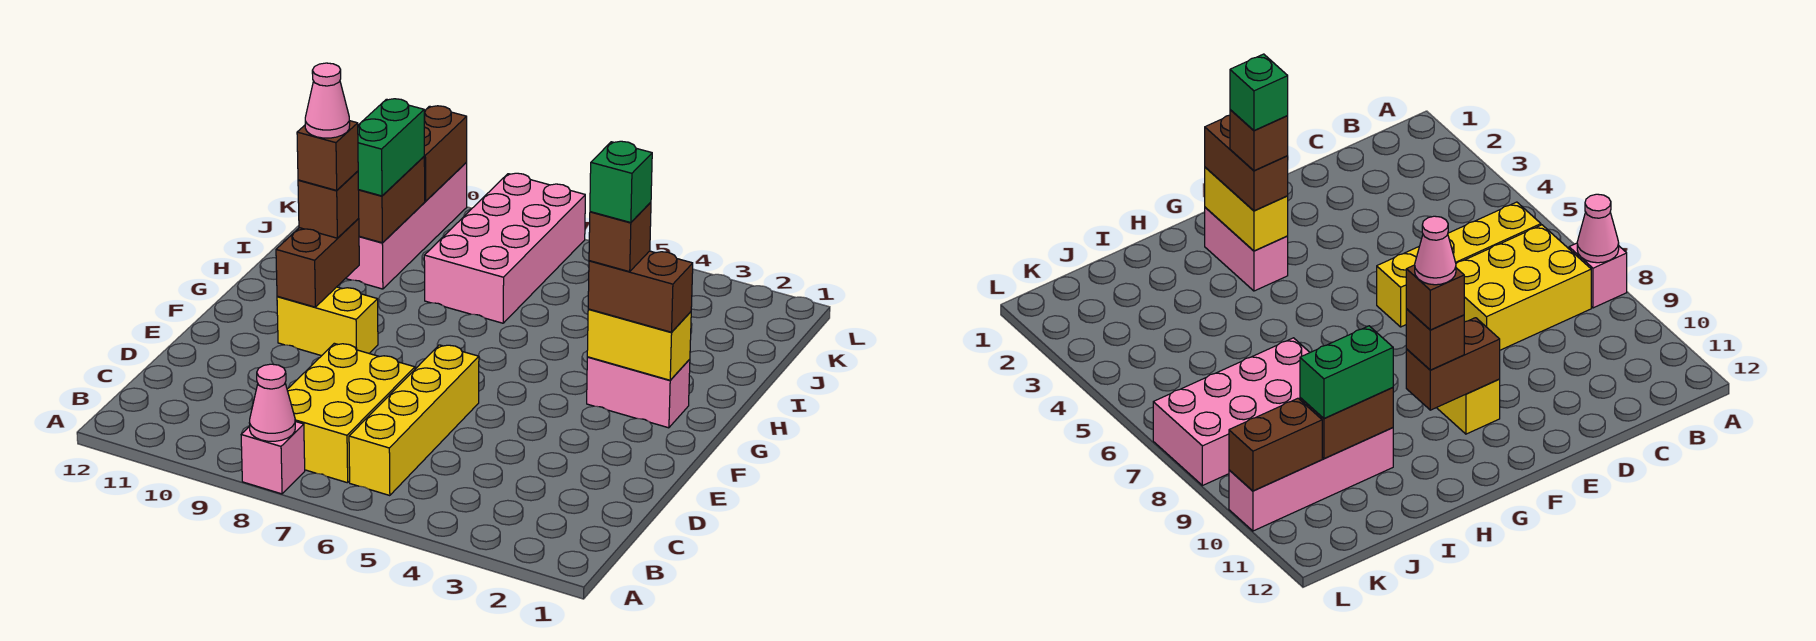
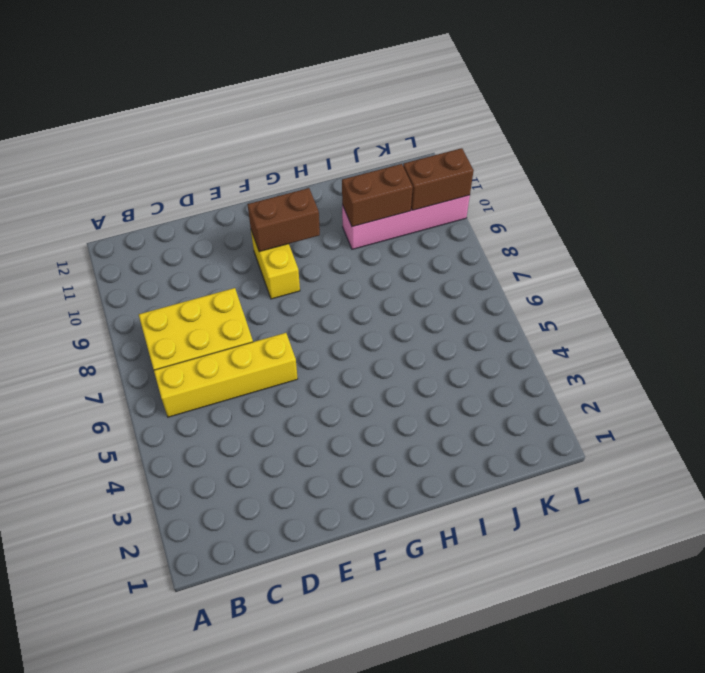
none -> pink 1x1 brick [241,421,305,494]
none -> pink 1x2 brick [587,357,690,428]
none -> pink 2x4 brick [424,173,585,323]

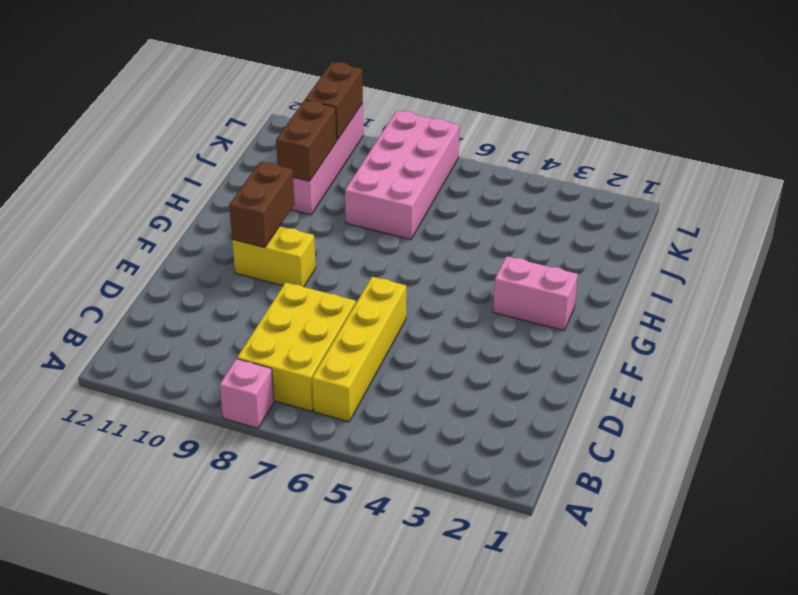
none -> pink 1x1 cone [249,364,295,441]
none -> yellow 1x2 brick [587,309,691,380]
none -> brown 1x2 brick [588,251,693,332]

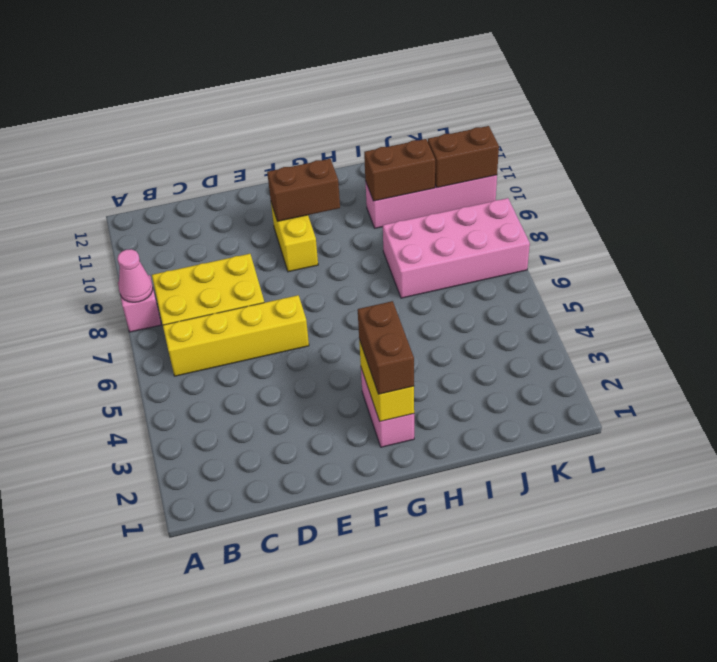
none -> brown 1x1 brick [298,171,359,238]
none -> green 1x2 brick [358,99,424,196]
none -> brown 1x1 brick [589,202,651,272]

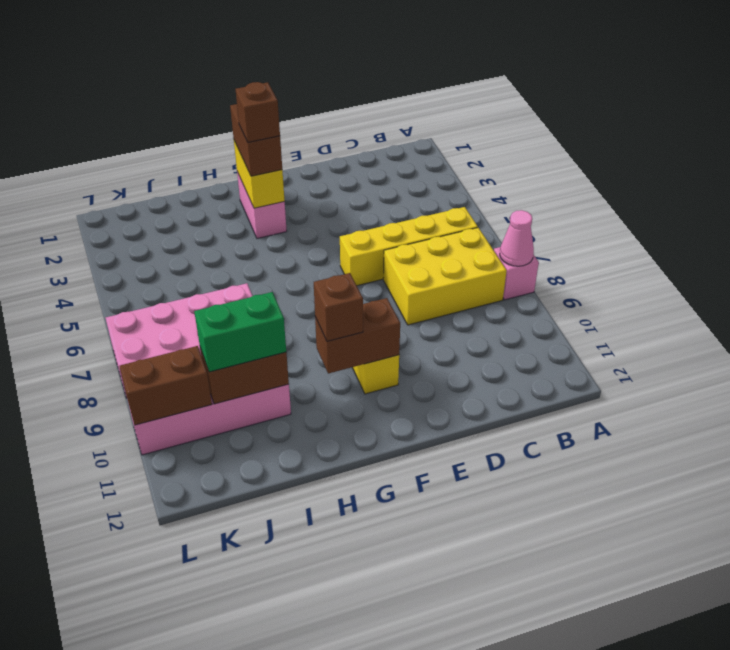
none -> brown 1x1 brick [297,121,358,190]
none -> green 1x1 brick [590,141,652,223]
none -> pink 1x1 cone [305,63,350,138]

